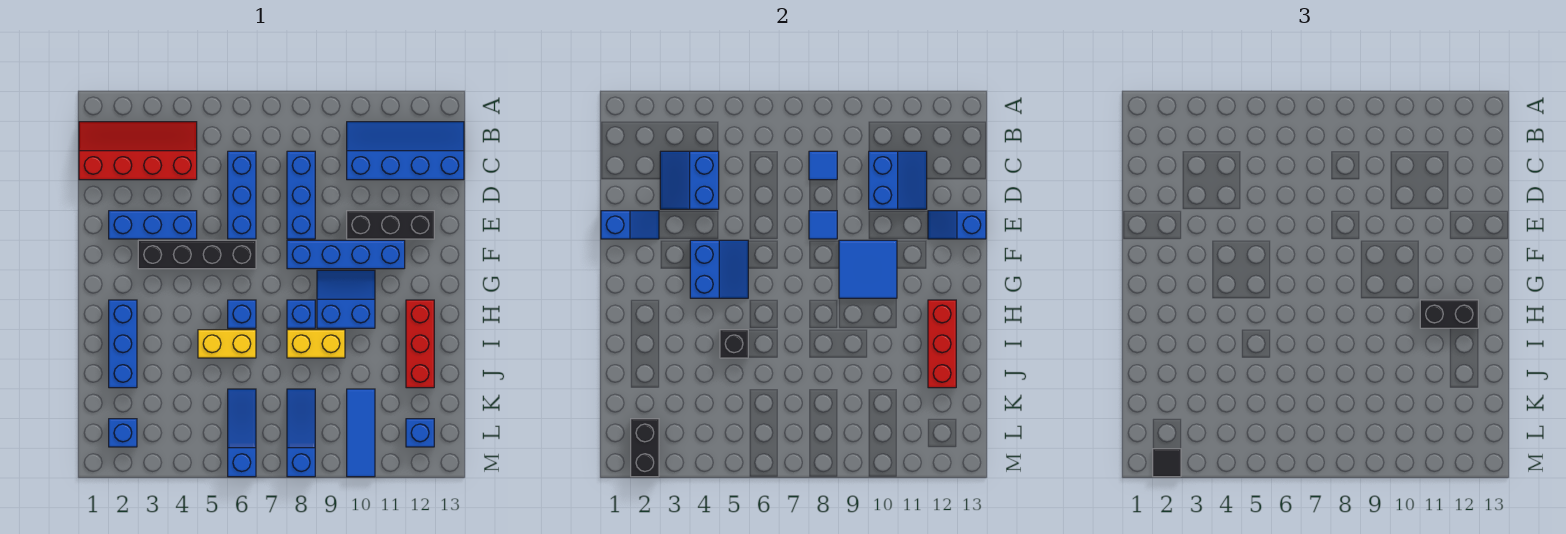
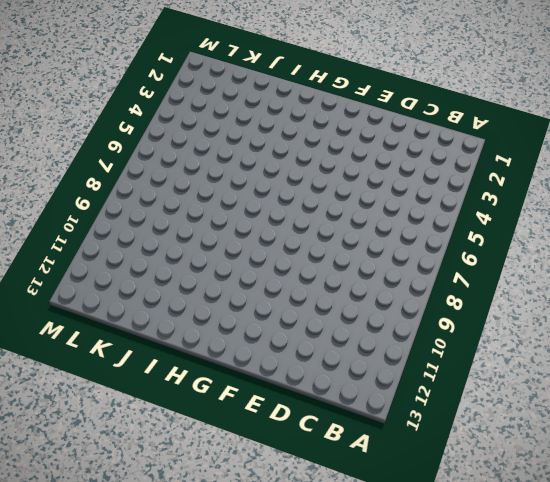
none -> red 2x4 slope [79,122,197,180]
none -> blue 2x4 slope [347,122,464,180]
none -> blue 1x3 brick [228,151,256,239]
none -> blue 1x3 brick [287,151,315,239]

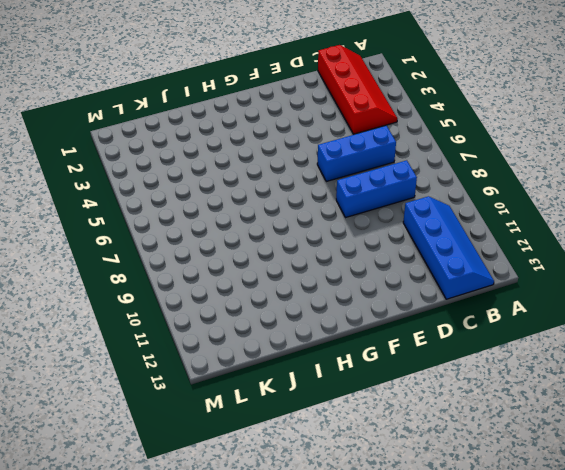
none -> blue 1x3 brick [109,211,197,239]
none -> black 1x3 brick [347,211,434,239]
none -> black 1x4 brick [138,240,256,269]
none -> blue 1x4 brick [287,240,405,269]

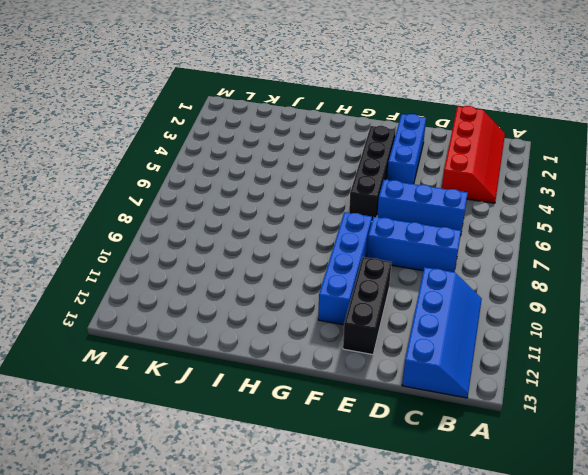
none -> blue 2x2 slope [317,270,375,328]
none -> blue 1x3 brick [109,300,137,388]
none -> blue 1x1 brick [228,300,256,328]
none -> blue 1x1 brick [287,300,315,328]

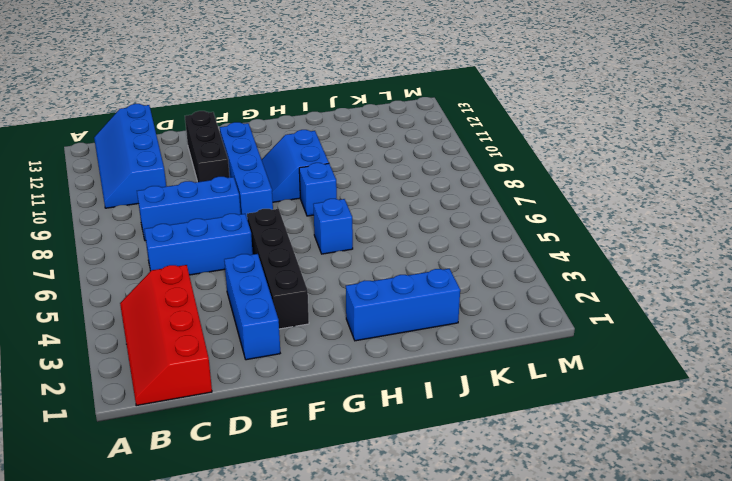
none -> red 1x3 brick [406,300,434,388]
none -> yellow 1x2 brick [198,330,256,358]
none -> yellow 1x2 brick [287,330,345,358]
none -> blue 1x3 slope [228,389,256,477]

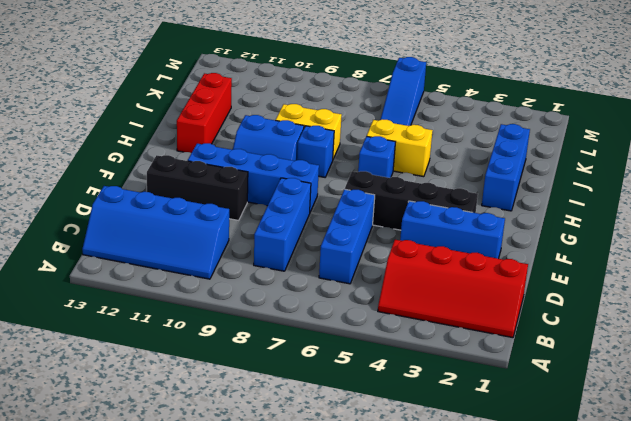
none -> blue 1x3 slope [287,389,315,477]
none -> blue 1x3 tile [347,389,375,477]
none -> blue 1x1 brick [109,419,137,447]
none -> blue 1x1 brick [406,419,434,447]

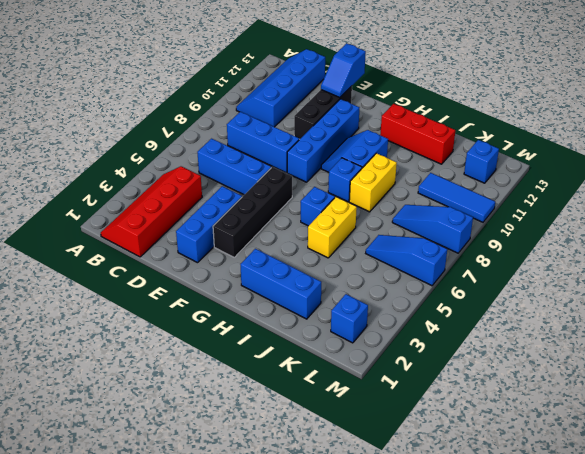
none -> blue 2x2 slope [660,151,719,209]
none -> blue 1x1 tile [809,151,837,180]
none -> blue 2x2 slope [869,151,927,209]
none -> blue 1x2 slope [601,211,659,239]

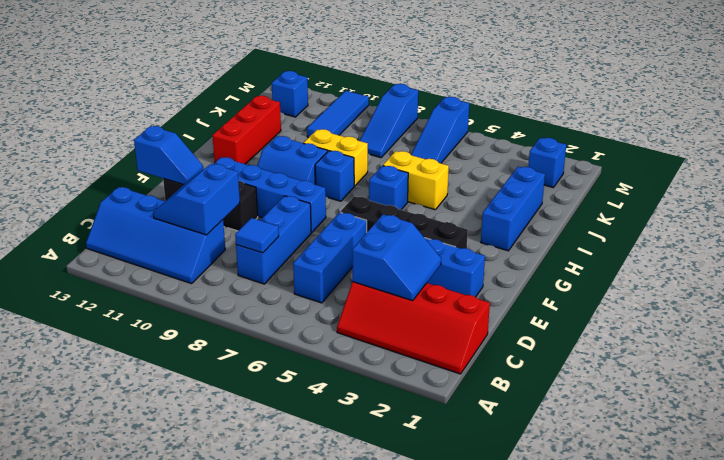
none -> blue 1x2 slope [601,211,659,239]
none -> blue 1x1 tile [809,211,837,239]
none -> blue 2x2 slope [690,240,748,298]
none -> blue 2x2 tile [839,240,897,298]

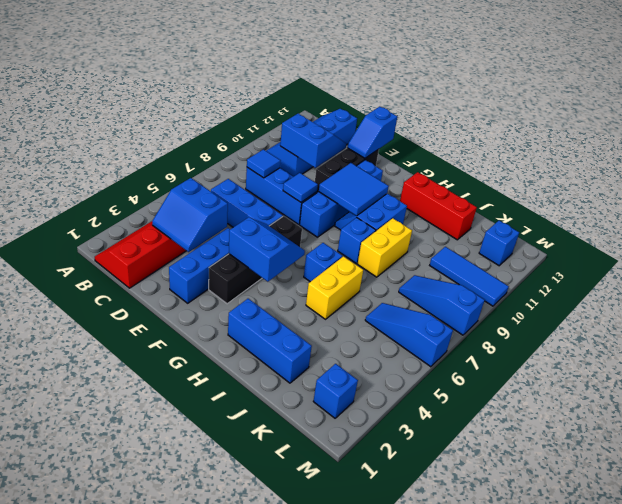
none -> blue 1x2 slope [601,211,659,239]
none -> red 1x3 brick [928,300,956,388]
none -> black 1x1 brick [720,330,748,358]
none -> black 1x2 brick [631,419,659,477]

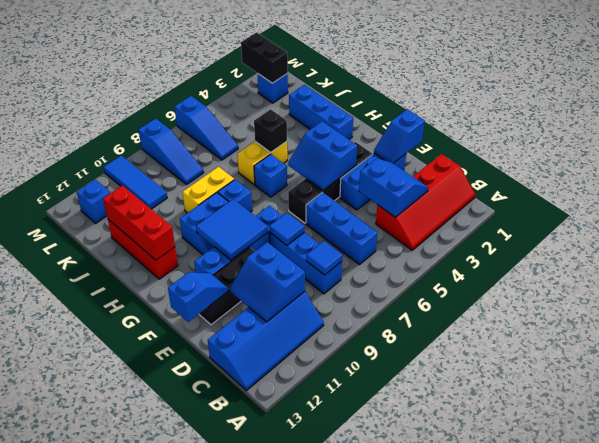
none -> black 1x2 brick [1420,300,1478,328]
none -> black 1x1 tile [1153,449,1181,477]

